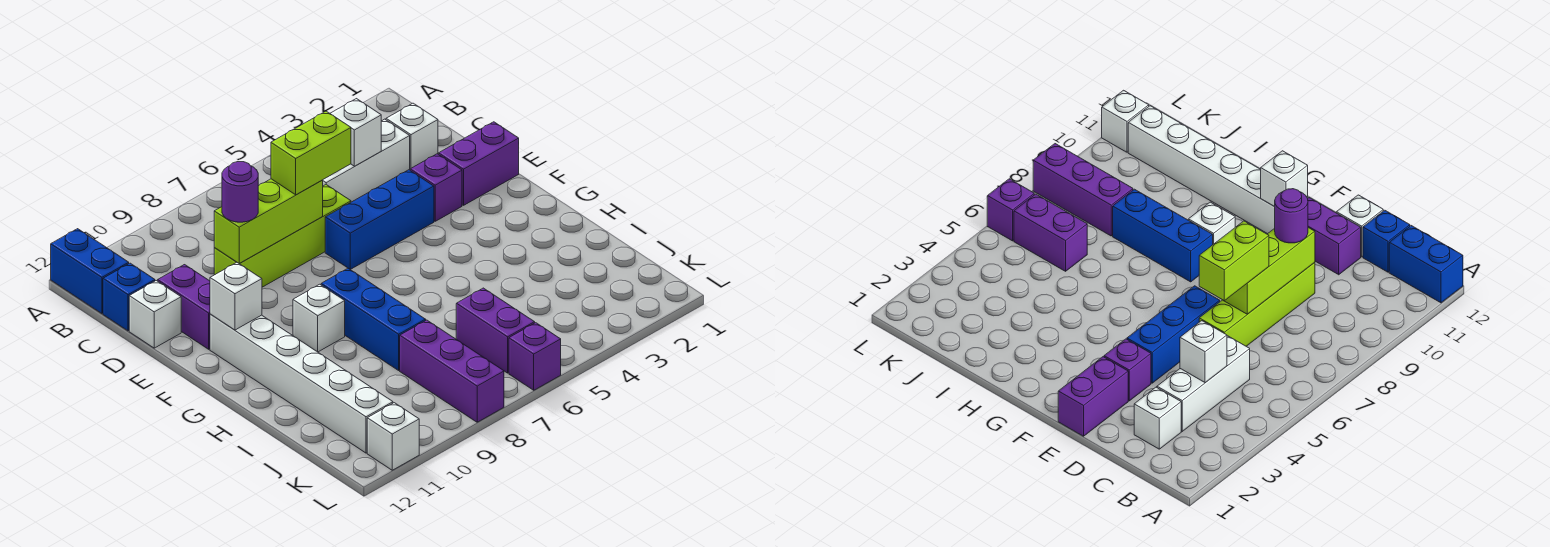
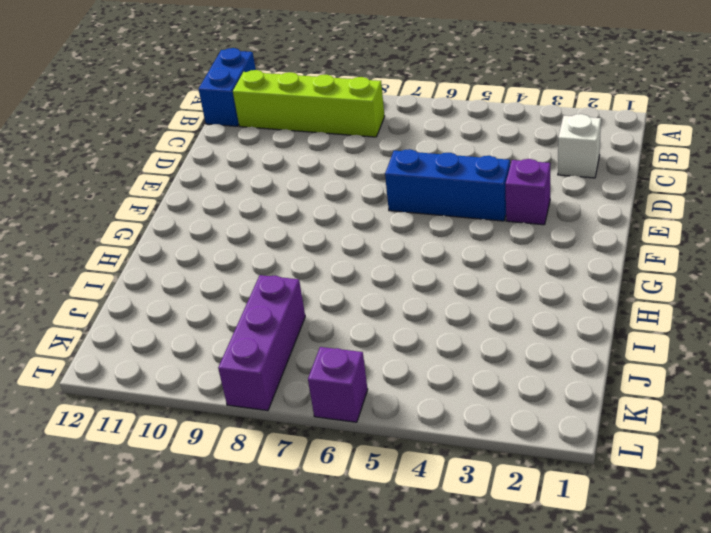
lime 1x4 brick [233,70,385,137] -> lime 1x4 brick moved to [214,185,351,287]
none -> white 1x3 brick [323,119,410,202]
none -> blue 1x1 brick [103,263,155,331]
none -> purple 1x2 brick [158,265,210,349]

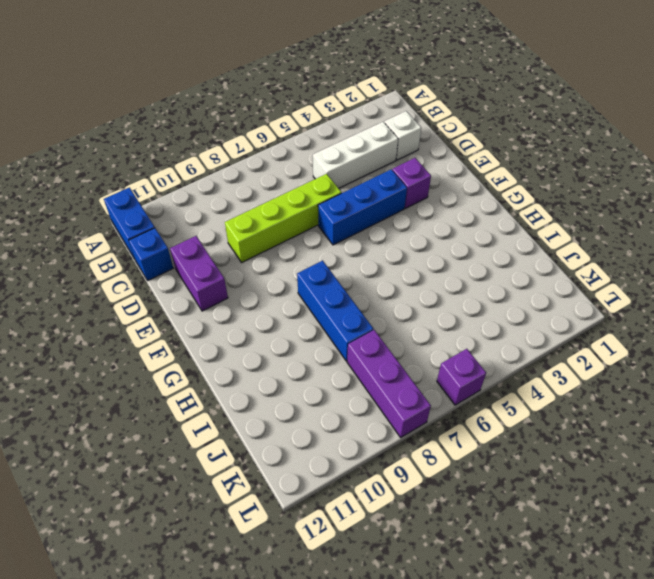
none -> white 1x1 brick [129,281,181,348]
none -> purple 1x2 brick [439,122,519,205]
none -> white 1x6 brick [210,314,393,453]

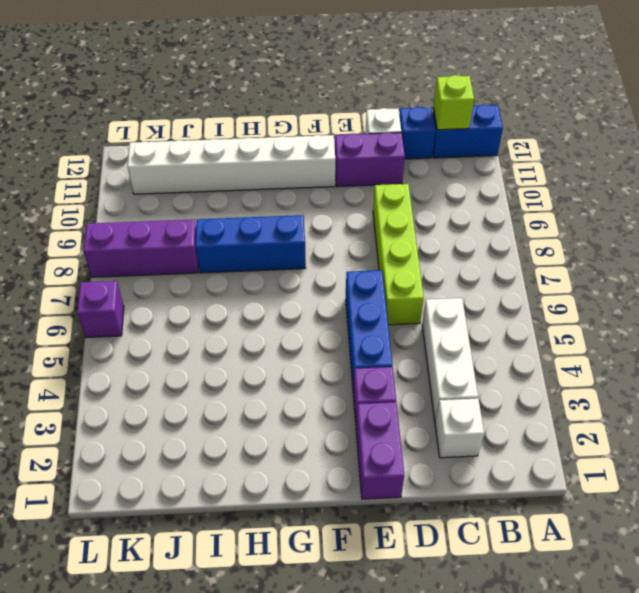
lime 1x1 brick [433,75,474,130] -> none
none -> white 1x1 brick [293,284,345,352]
none -> purple 1x2 brick [456,288,535,373]
none -> white 1x1 brick [367,403,419,470]

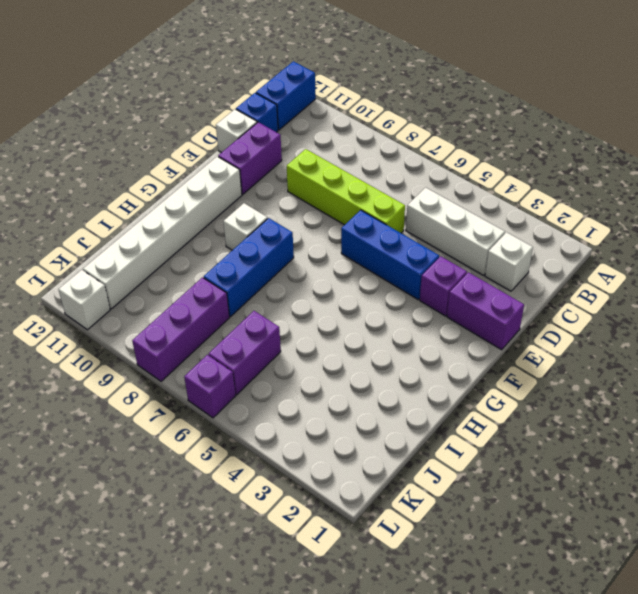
none -> white 1x1 brick [330,99,381,166]
none -> lime 1x3 brick [214,179,323,263]
none -> white 1x1 brick [210,262,262,330]

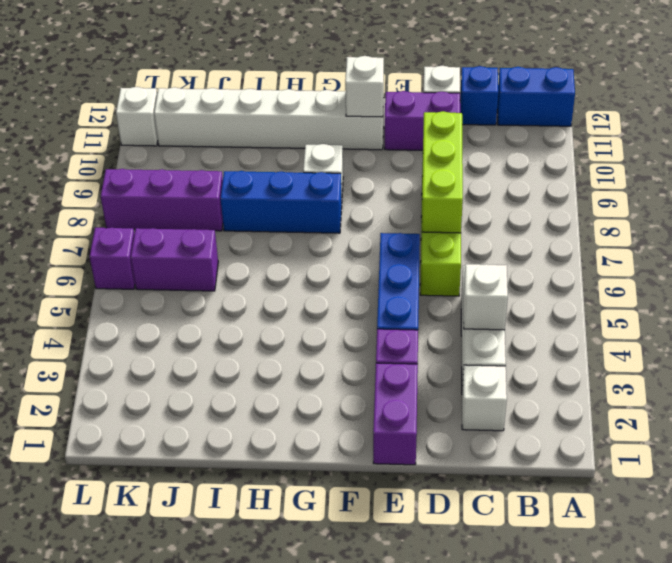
none -> lime 1x2 brick [271,111,351,195]
none -> purple 1x1 round brick [222,162,258,222]

